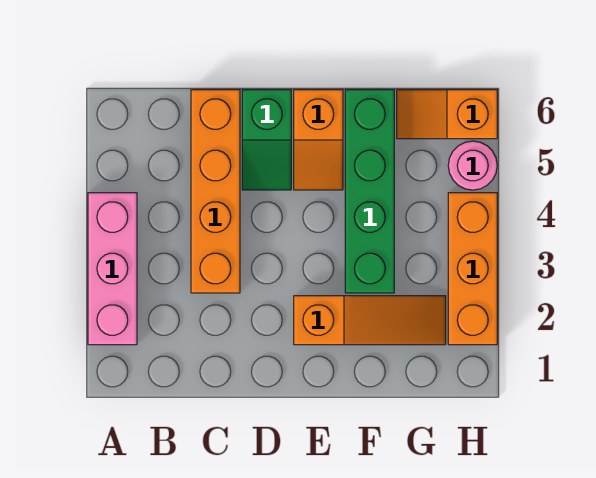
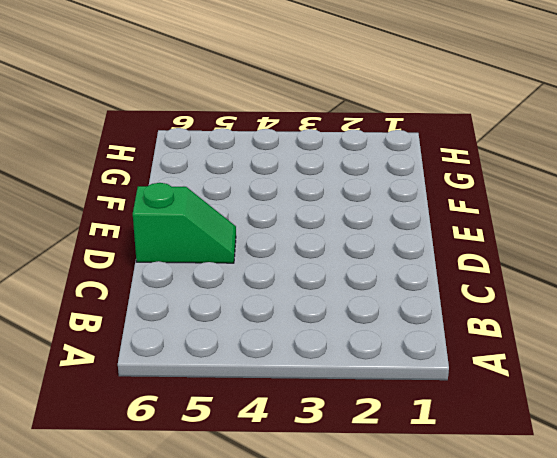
none -> pink 1x3 brick [88,193,137,345]
none -> orange 1x4 brick [191,90,240,293]

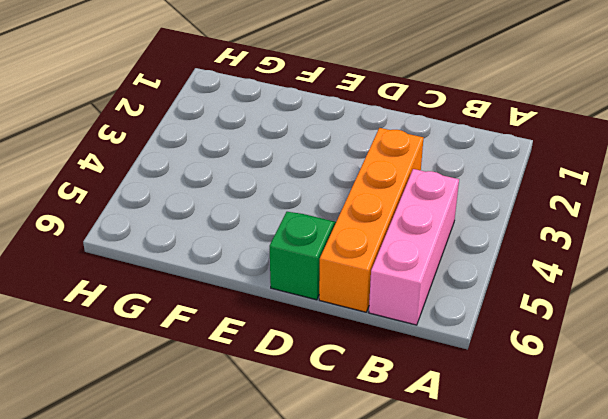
pink 1x3 brick [369,169,459,325] -> pink 1x3 brick moved to [88,193,137,345]
none -> orange 1x3 slope [294,296,446,345]
none -> orange 1x2 slope [294,90,343,190]

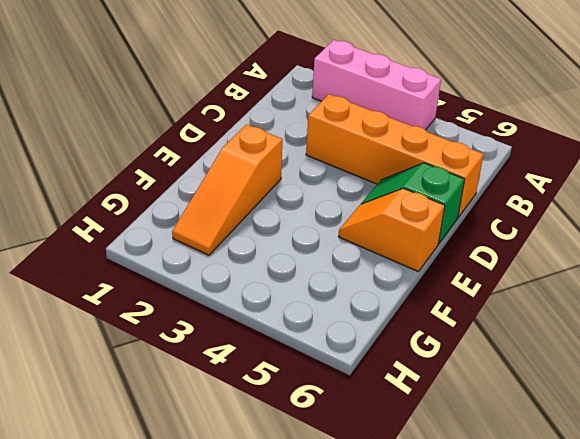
none -> green 1x4 brick [345,90,394,293]
none -> orange 1x2 slope [397,90,497,139]

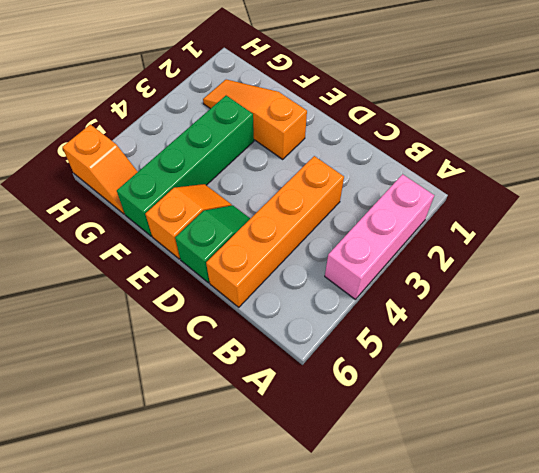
none -> orange 1x3 brick [448,193,497,345]
none -> pink 1x1 round brick [448,141,497,190]

